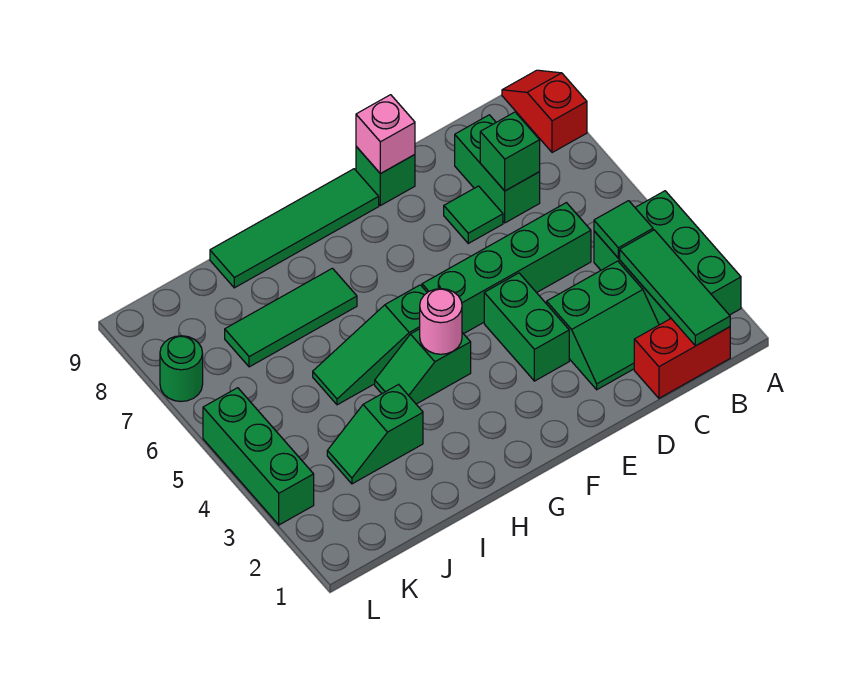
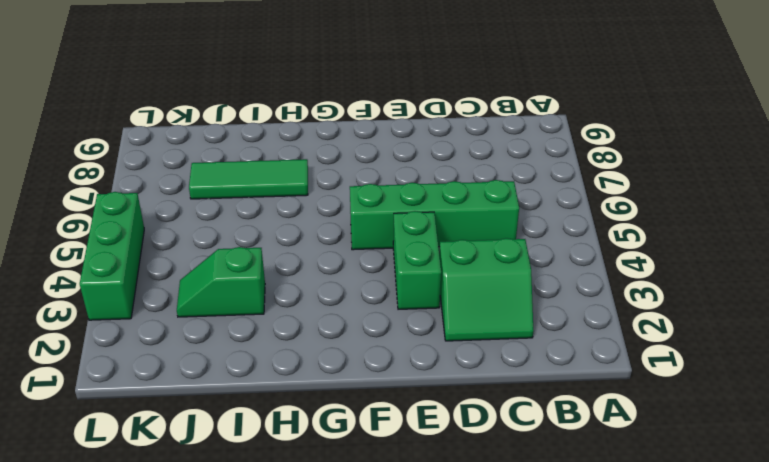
none -> green 2x3 brick [594,191,741,325]
none -> red 1x2 slope [502,70,587,153]
none -> red 1x2 brick [634,319,730,398]

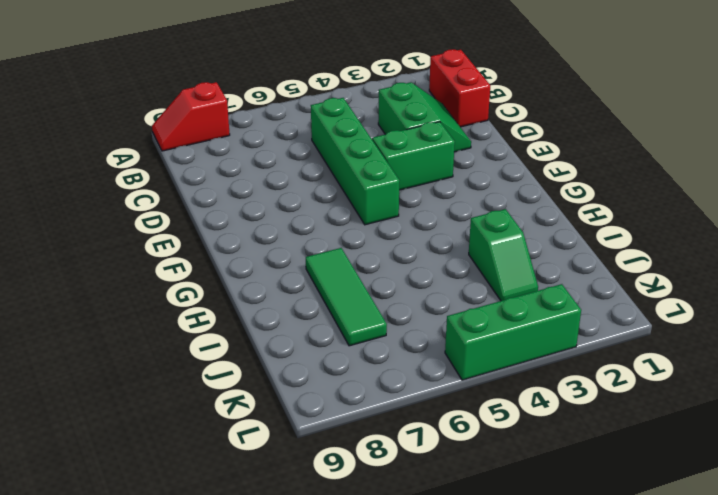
none -> green 2x3 brick [594,191,741,325]
none -> green 1x2 brick [455,115,540,223]
none -> green 1x1 tile [444,186,503,243]

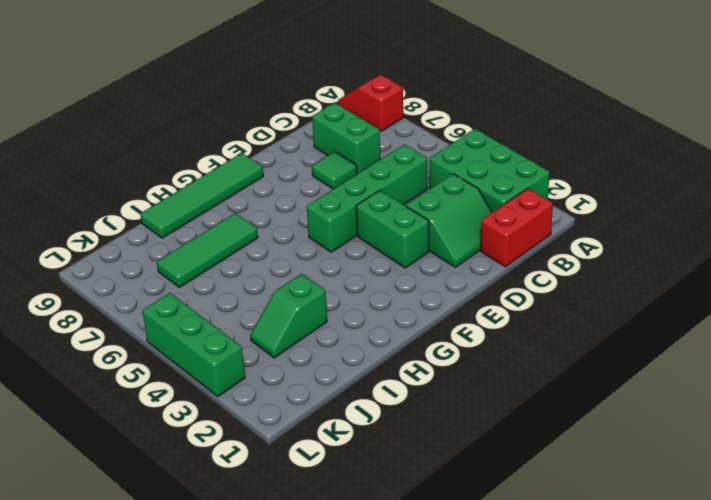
none -> green 1x1 brick [356,147,415,206]
none -> green 1x2 slope [375,329,471,404]
none -> green 1x3 slope [313,285,427,405]

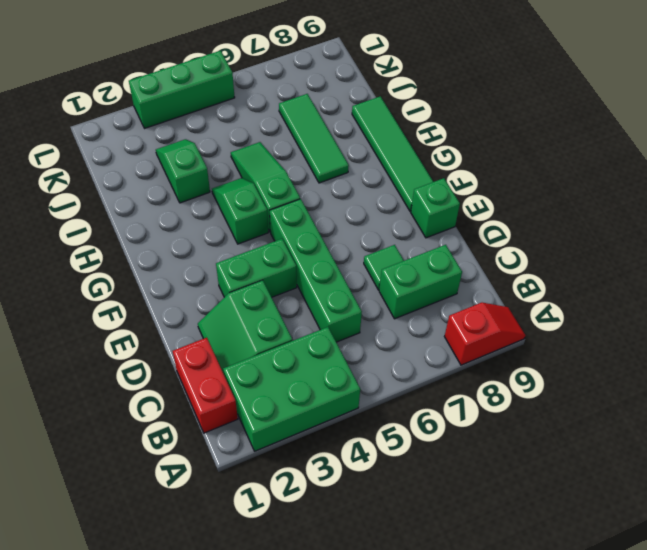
none -> green 1x1 round brick [160,336,203,401]
none -> green 1x3 tile [620,230,730,346]
none -> green 1x1 tile [594,201,653,258]

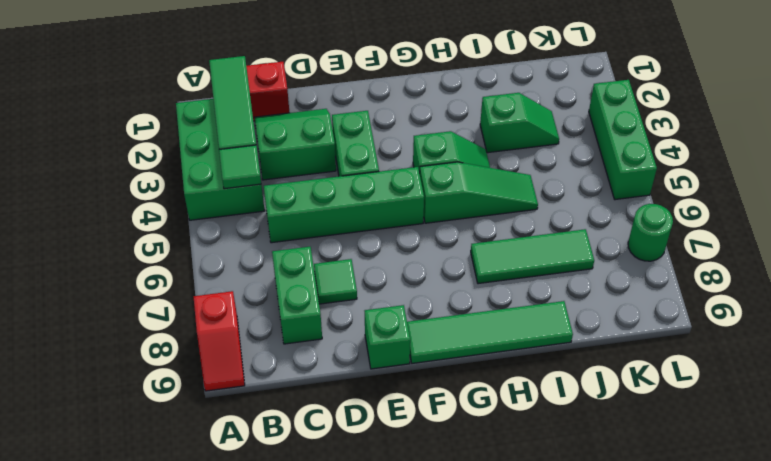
none -> green 1x1 brick [480,112,540,191]
none -> pink 1x1 brick [356,95,415,174]
none -> pink 1x1 round brick [420,289,462,354]

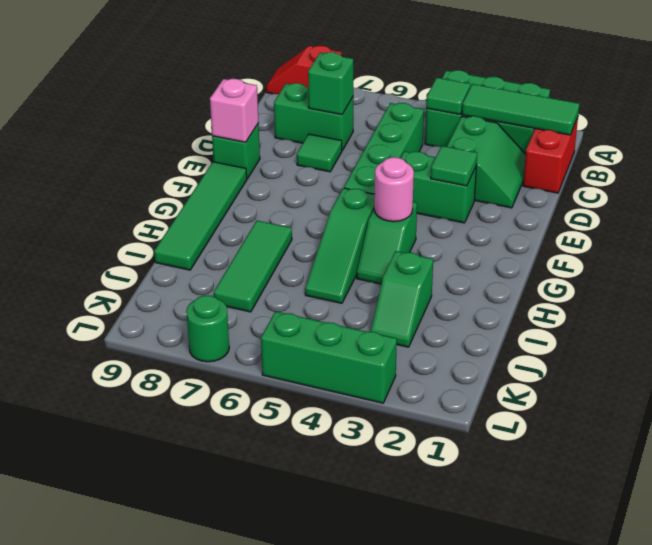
green 1x1 tile [431,146,477,186] -> none

